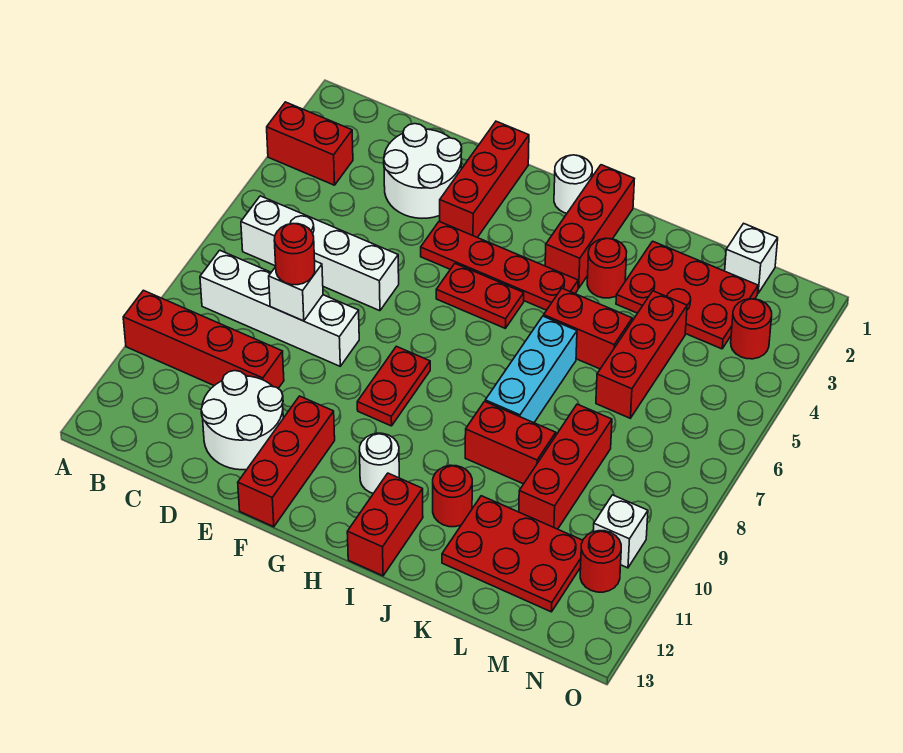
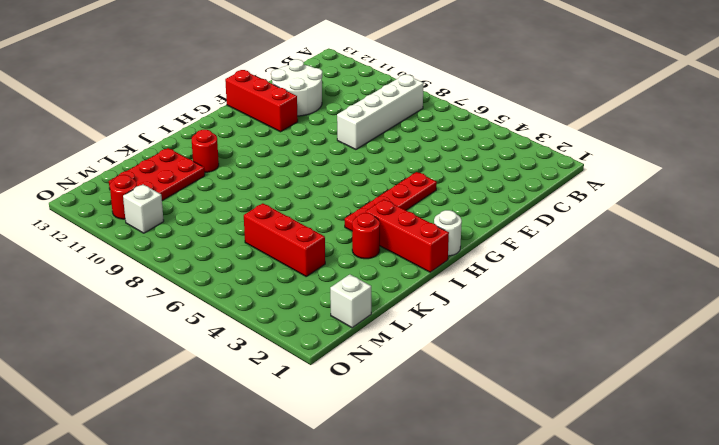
none -> red 1x2 brick [267,102,353,185]
none -> red 1x4 brick [123,290,284,388]
none -> white 1x4 brick [241,196,399,311]
none -> white 2x2 round brick [384,124,462,218]

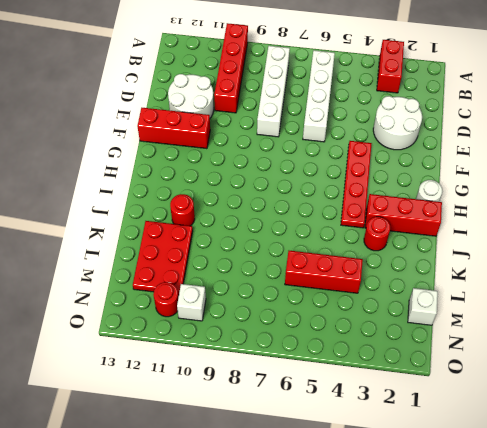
none -> red 1x3 brick [440,121,529,237]
none -> red 1x2 plate [436,264,524,328]
none -> red 1x2 plate [357,346,430,426]
none -> white 1x1 round brick [359,433,399,493]

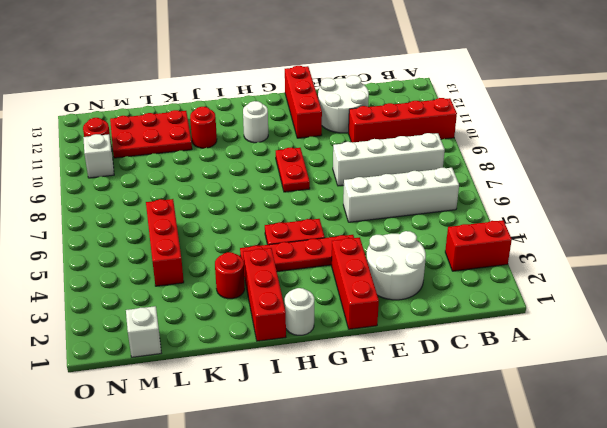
none -> red 1x2 brick [347,473,423,576]
none -> red 1x2 brick [544,288,632,369]
none -> cyan 1x3 brick [485,316,577,423]
none -> red 1x2 brick [465,402,556,484]

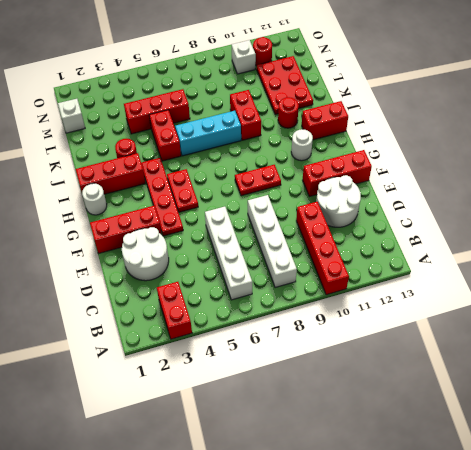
none -> red 2x3 plate [616,241,758,349]
none -> red 1x3 brick [519,404,612,529]
none -> red 1x1 round brick [731,299,772,359]
none -> white 1x1 brick [269,261,323,321]

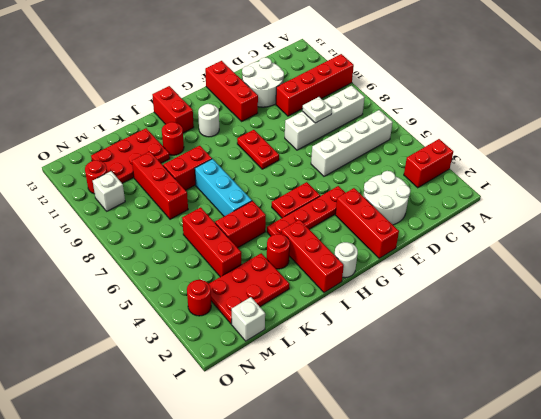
white 1x1 plate [303,97,332,123] -> white 1x1 brick [269,261,323,321]
none -> red 1x1 round brick [274,224,315,285]

